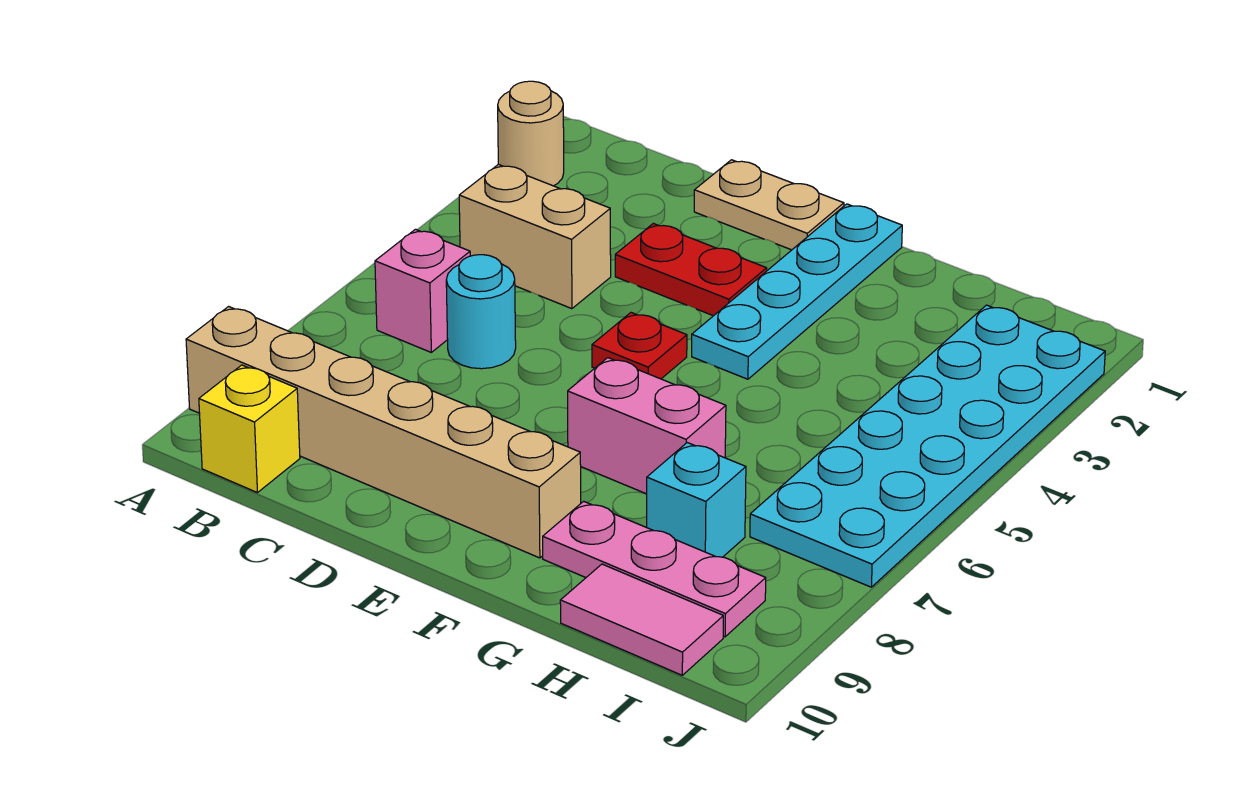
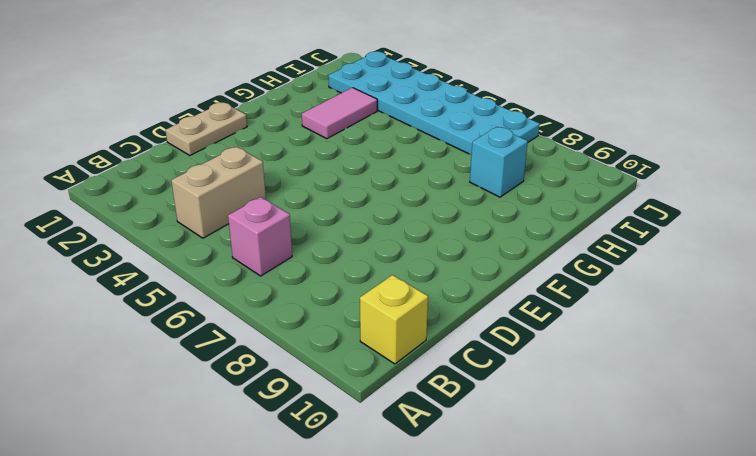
pink 1x2 tile [302,88,377,139] -> pink 1x2 tile moved to [560,564,723,675]
none -> tan 1x1 round brick [498,81,564,186]
none -> tan 1x6 brick [186,307,581,558]
none -> cyan 1x1 round brick [446,255,516,369]

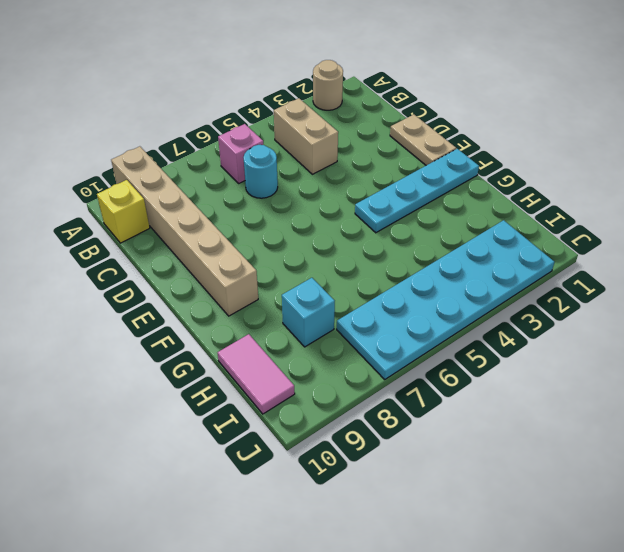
none -> red 1x2 plate [615,223,767,316]
none -> red 1x1 plate [592,313,687,379]
none -> pink 1x2 brick [568,358,726,494]

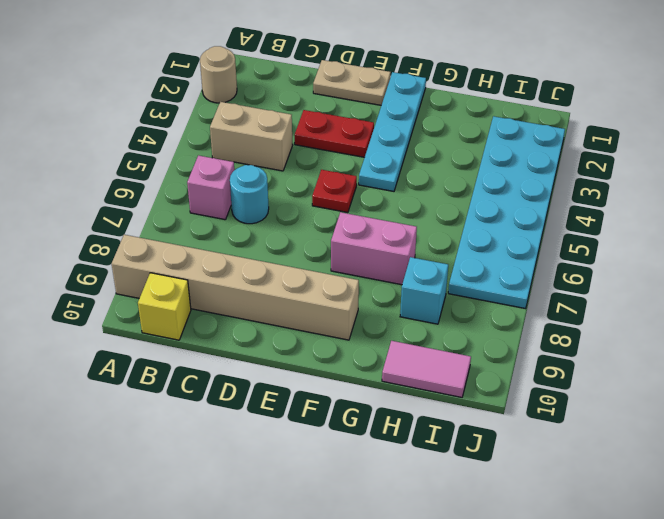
none -> pink 1x3 plate [543,501,766,637]

